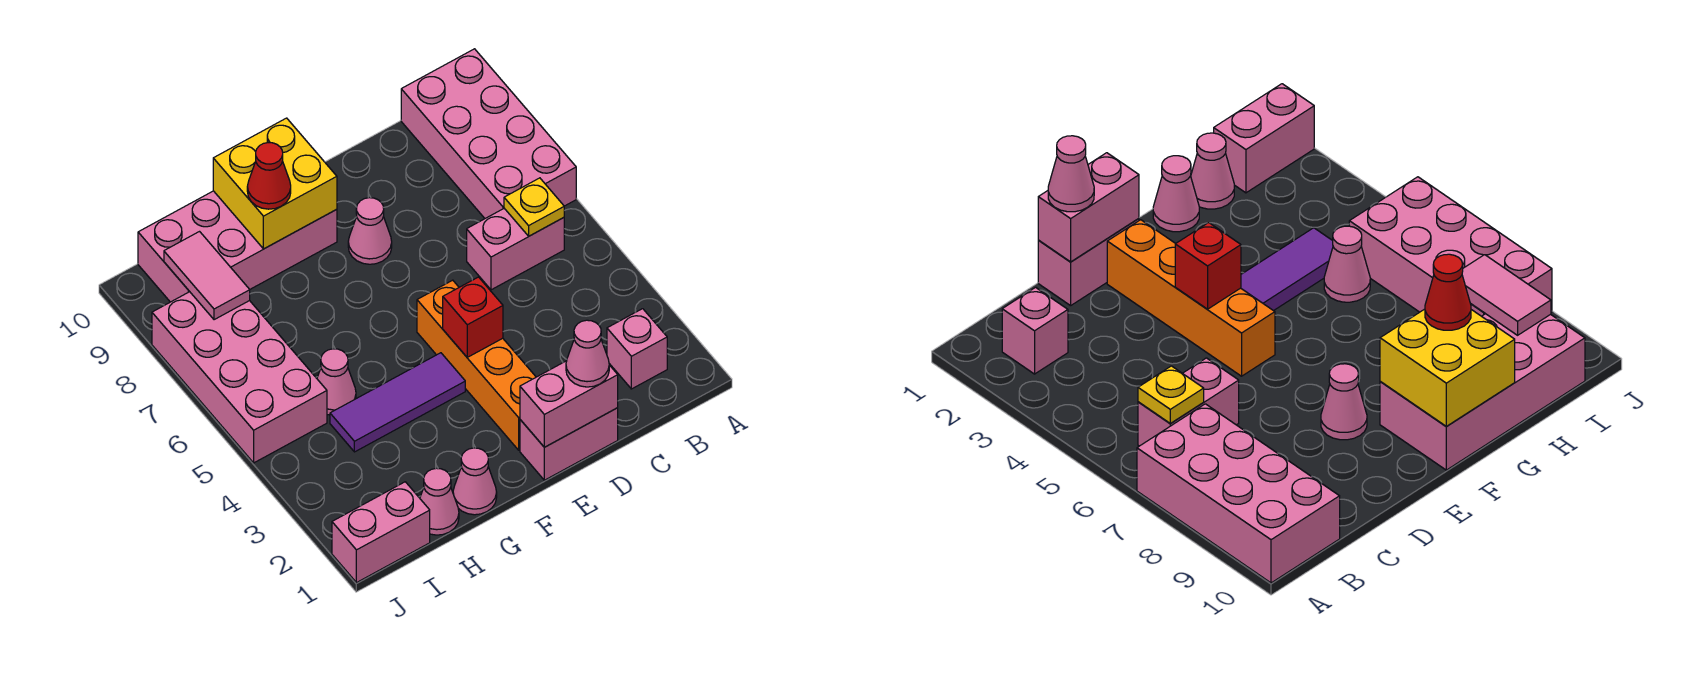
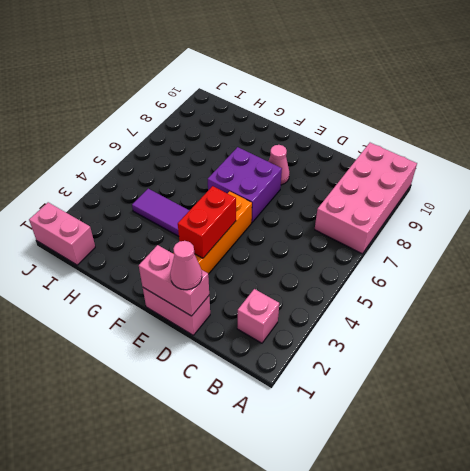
red 1x2 brick [178,186,236,258] -> red 1x1 brick [443,277,503,357]
purple 2x2 brick [208,147,282,223] -> none
none -> pink 1x2 brick [467,208,564,290]
none -> pink 2x4 brick [138,191,337,302]
none -> pink 1x1 cone [453,448,497,515]

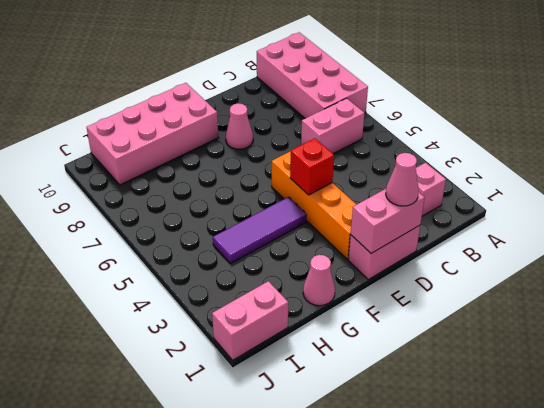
none -> pink 1x1 cone [420,468,459,535]
none -> pink 1x1 cone [317,349,356,415]
none -> pink 2x4 brick [152,292,327,463]

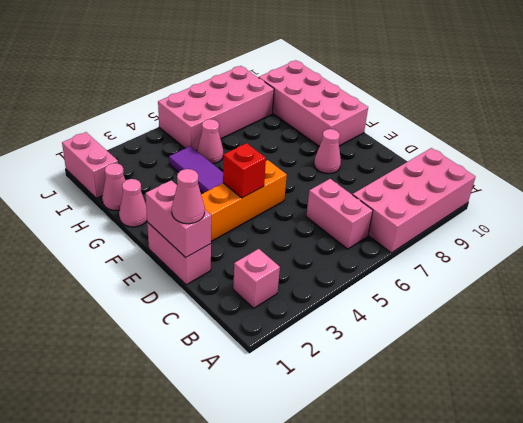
none -> yellow 1x1 plate [504,178,564,236]
none -> yellow 2x2 brick [213,118,337,249]
none -> pink 1x2 tile [164,232,250,320]

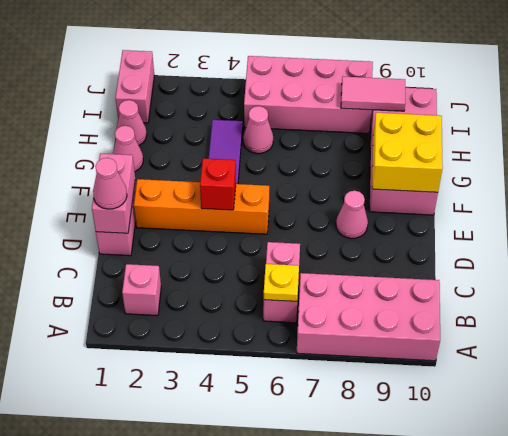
none -> red 1x1 cone [247,143,291,209]

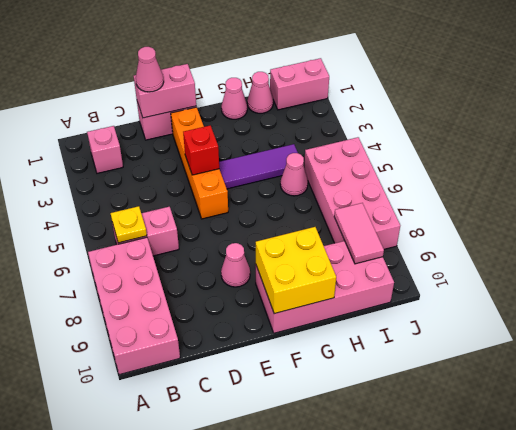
none -> red 1x1 cone [247,143,291,209]

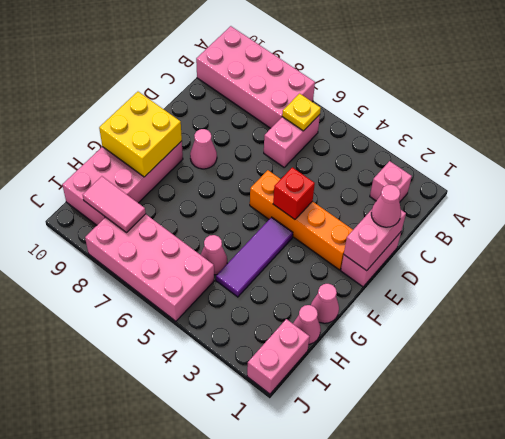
none -> red 1x1 cone [247,143,291,209]

